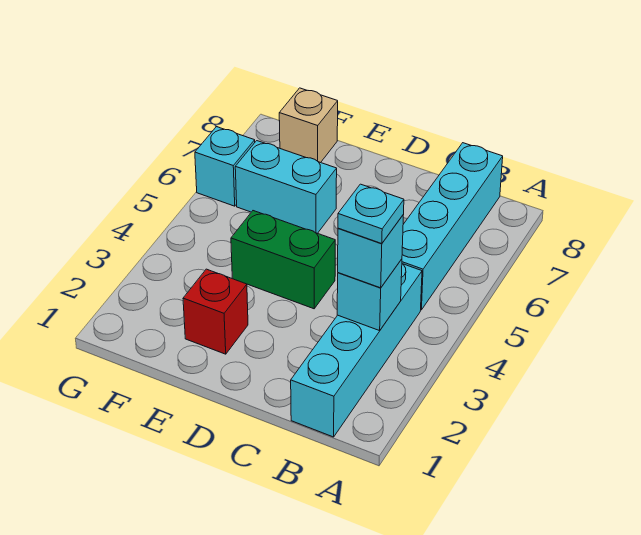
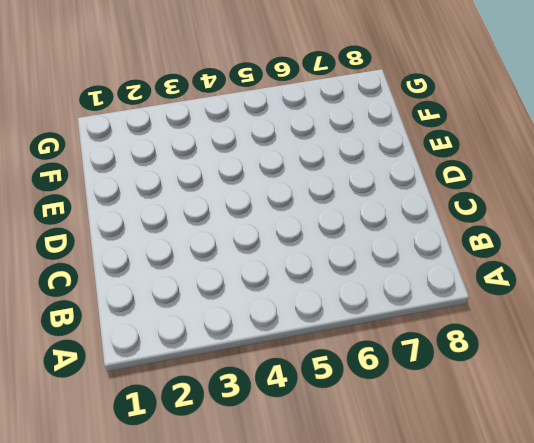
none -> cyan 1x4 brick [291,264,422,437]
none -> cyan 1x4 brick [402,143,503,310]

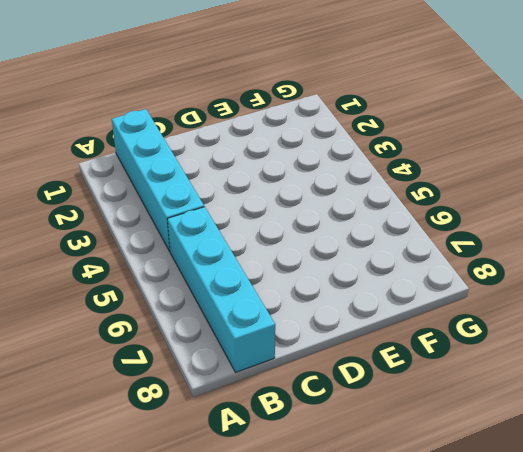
none -> green 1x2 brick [231,211,335,309]
none -> red 1x1 brick [183,269,248,354]

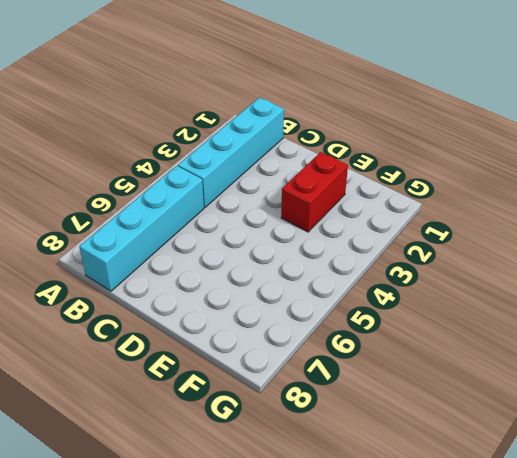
red 1x2 brick [281,152,348,232] -> red 1x1 brick [183,269,248,354]
none -> green 1x2 brick [231,211,335,309]
none -> cyan 1x2 brick [235,141,337,233]

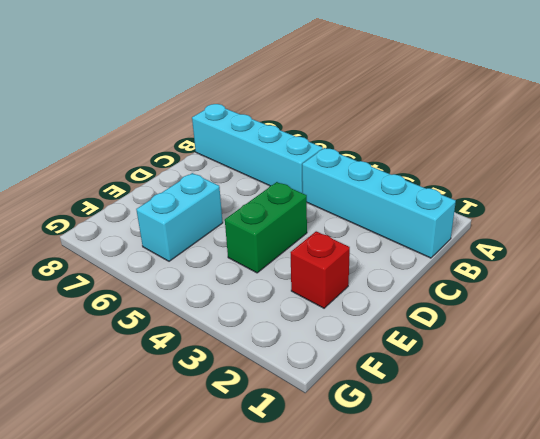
none -> tan 1x1 brick [279,88,338,163]
none -> cyan 1x1 brick [195,127,255,206]

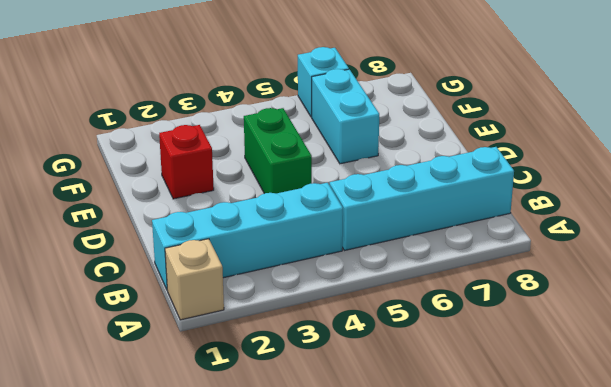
tan 1x1 brick [165,239,224,320] -> tan 1x1 brick moved to [279,88,338,163]
none -> cyan 1x1 brick [337,259,402,331]
none -> cyan 1x1 brick [338,215,403,288]

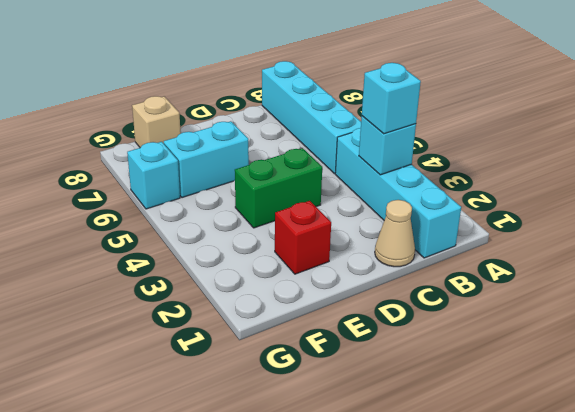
tan 1x1 cone [375,200,415,267] -> none
none -> cyan 1x1 plate [338,184,404,244]

